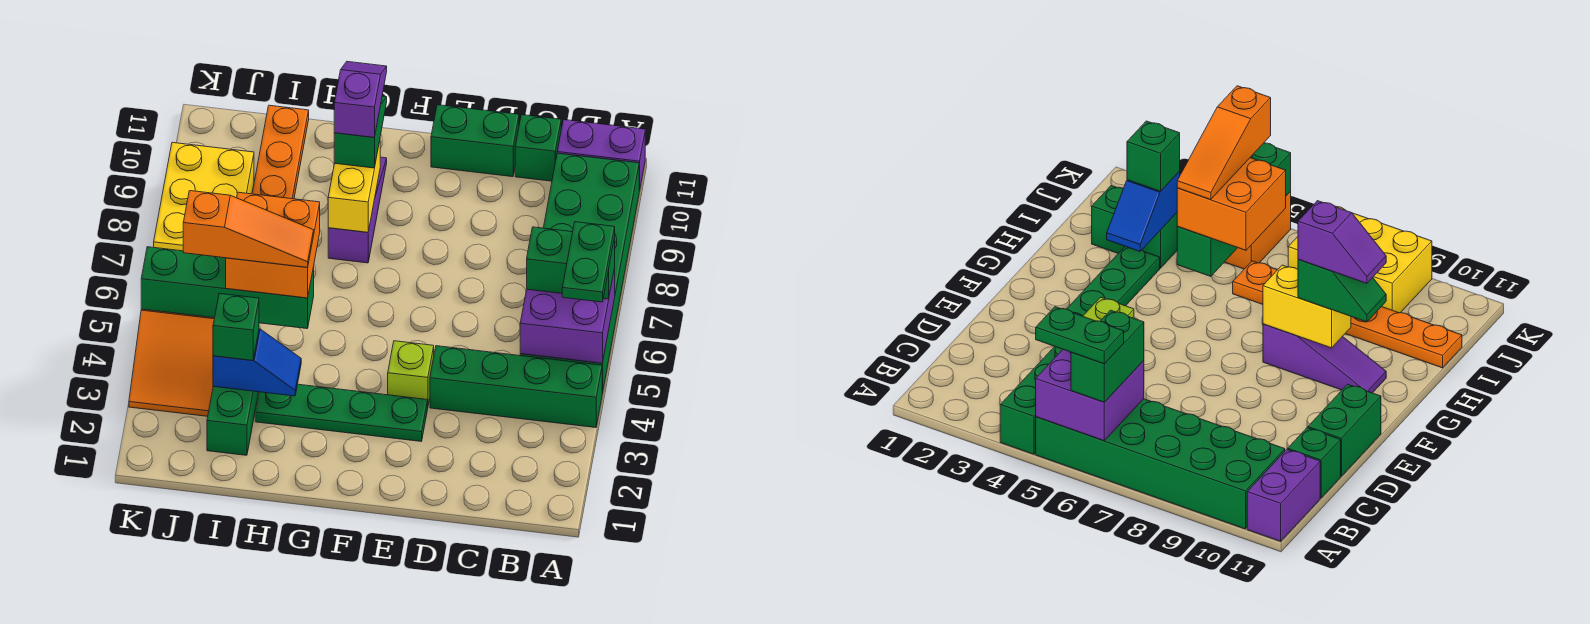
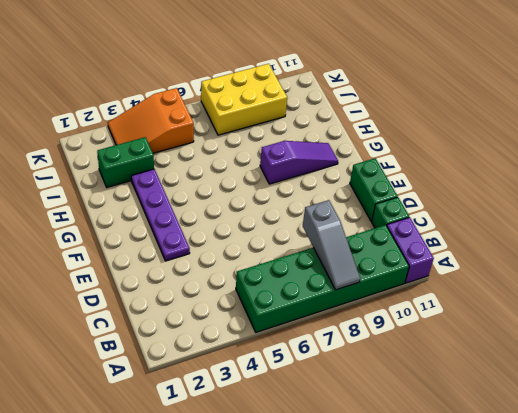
grey 1x3 slope [303,200,360,290] -> none
purple 1x4 plate [131,169,190,261] -> green 1x4 plate [255,384,428,441]
none -> green 1x4 brick [430,346,602,428]
none -> lime 1x1 brick [388,341,434,405]
none -> orange 1x6 plate [252,105,309,199]

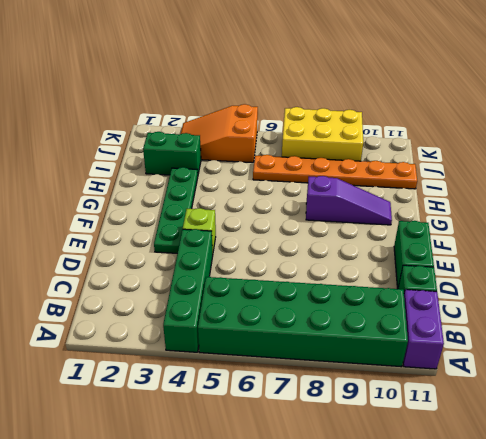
none -> purple 2x2 brick [520,268,615,363]
none -> yellow 1x2 brick [328,141,380,232]
none -> blue 1x2 slope [213,329,301,396]

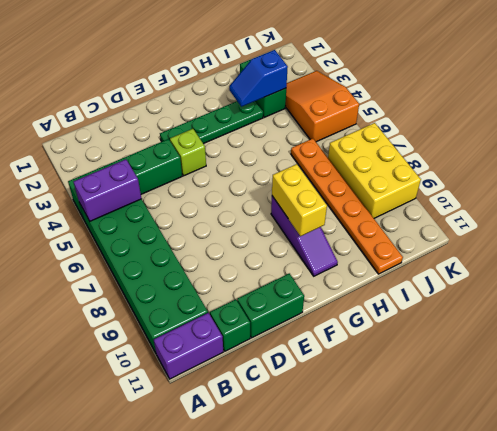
purple 1x2 brick [74,159,142,221] -> purple 2x2 brick [520,268,615,363]
none -> green 1x4 brick [141,247,314,329]
none -> green 1x2 brick [527,227,615,299]
none -> green 1x2 slope [334,96,387,168]

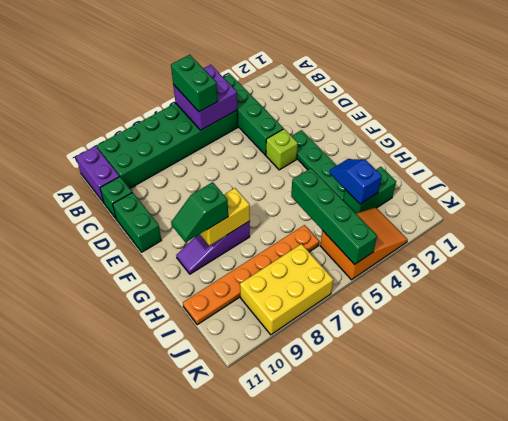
none -> orange 2x2 brick [226,192,320,298]
none -> green 1x1 brick [213,294,259,361]
none -> green 1x2 plate [562,222,615,302]

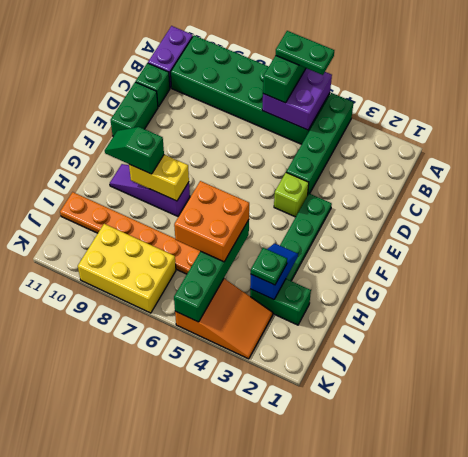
green 1x1 plate [251,248,287,285] -> green 1x1 brick [213,294,259,361]
none -> purple 1x2 slope [334,62,387,138]
none -> orange 1x3 slope [183,191,314,267]

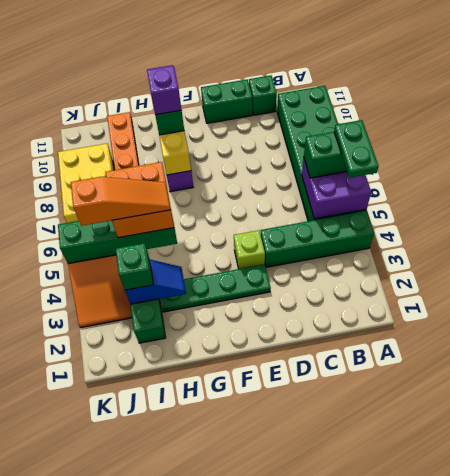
none -> purple 1x2 brick [557,120,645,191]

